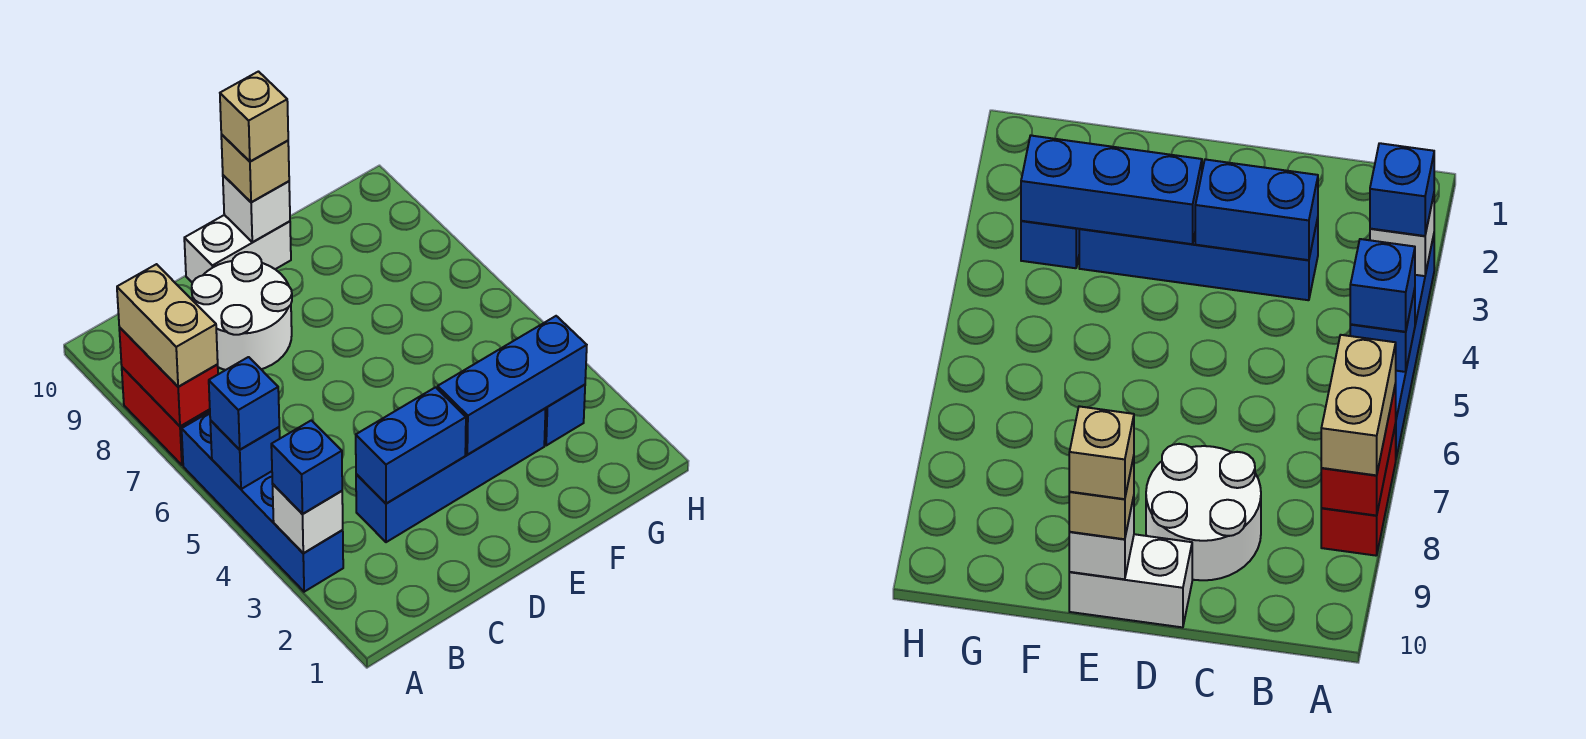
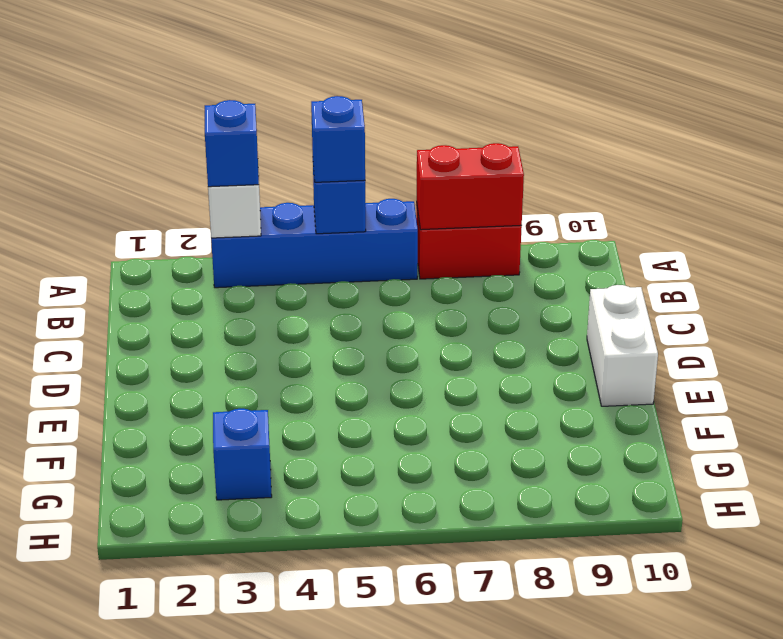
none -> blue 1x4 brick [356,409,546,542]
none -> white 2x2 round brick [192,252,292,370]
none -> blue 1x2 brick [356,387,466,503]

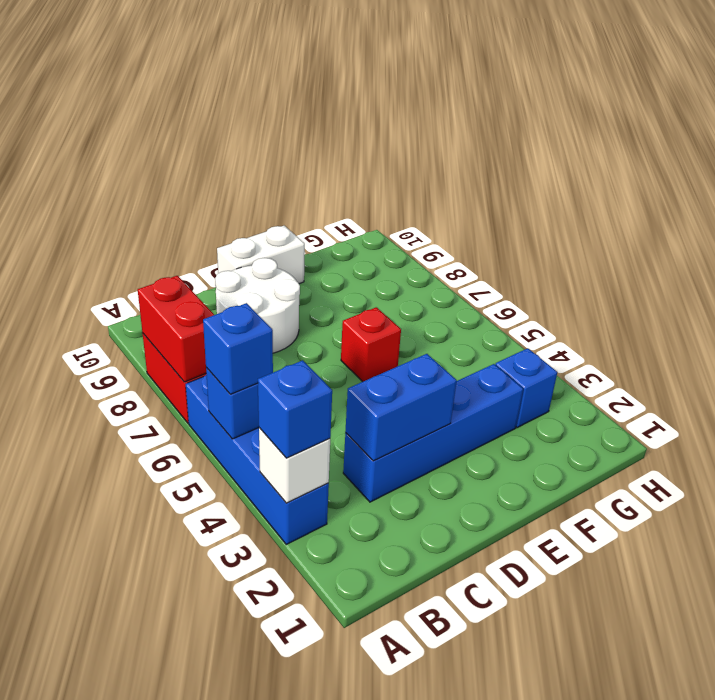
red 1x1 brick [341,307,401,382] -> none
none -> blue 1x3 brick [438,316,587,455]
none -> white 1x1 brick [223,175,290,242]
none -> tan 1x2 brick [117,264,218,387]

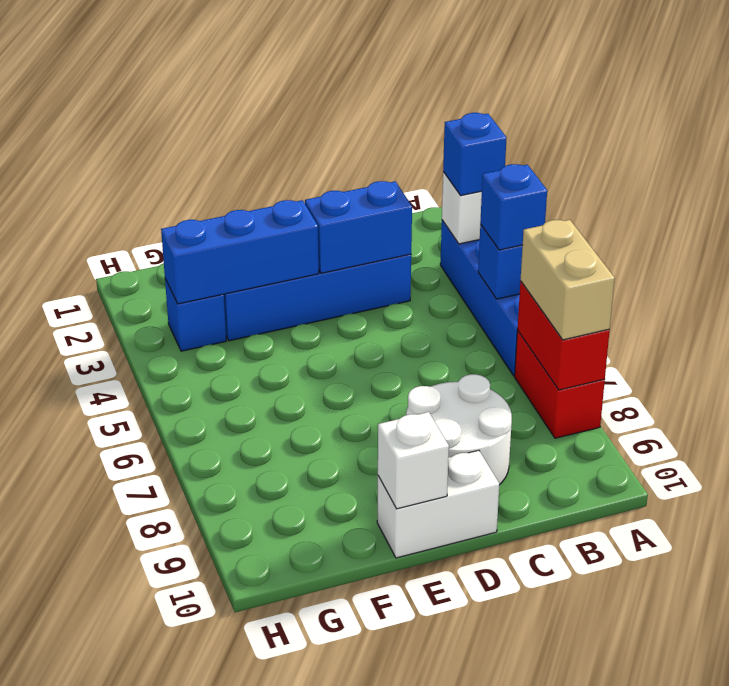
none -> tan 1x1 brick [221,134,289,202]
none -> tan 1x1 brick [220,72,288,162]

